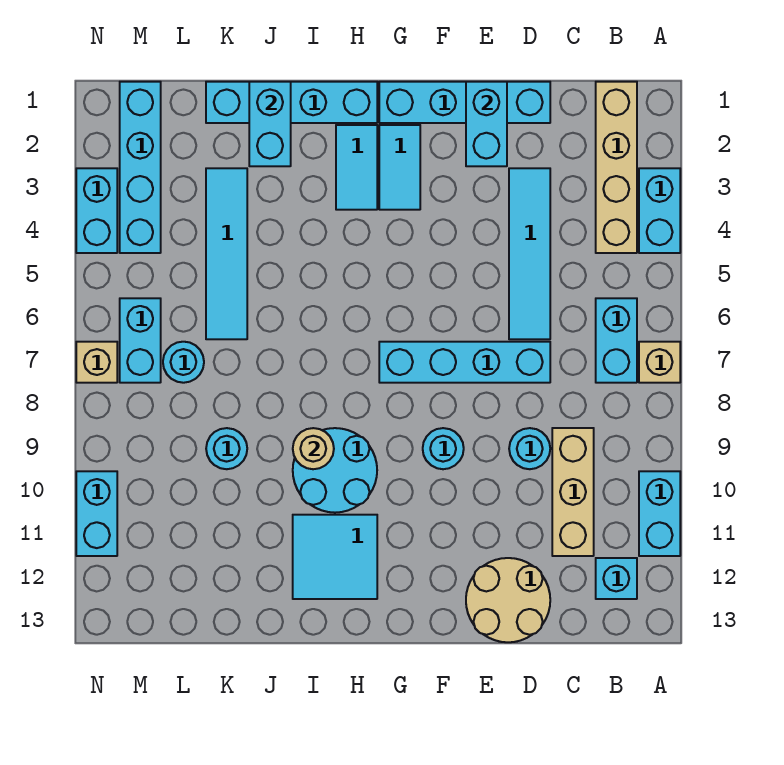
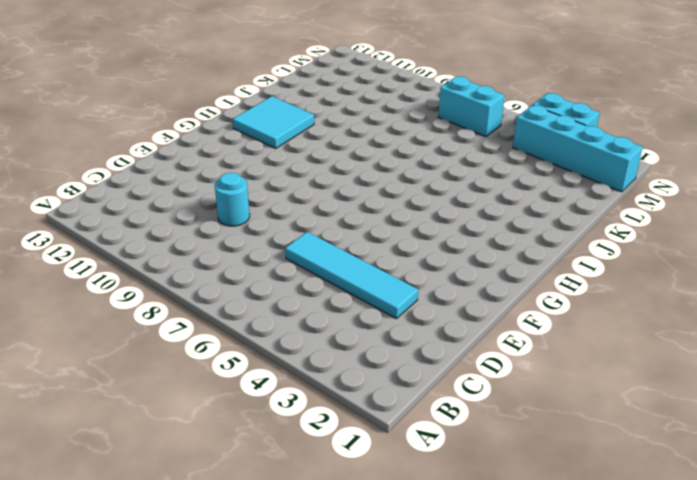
none -> cyan 1x2 brick [639,168,680,253]
none -> tan 1x1 brick [639,342,680,383]
none -> cyan 1x2 brick [639,471,680,556]

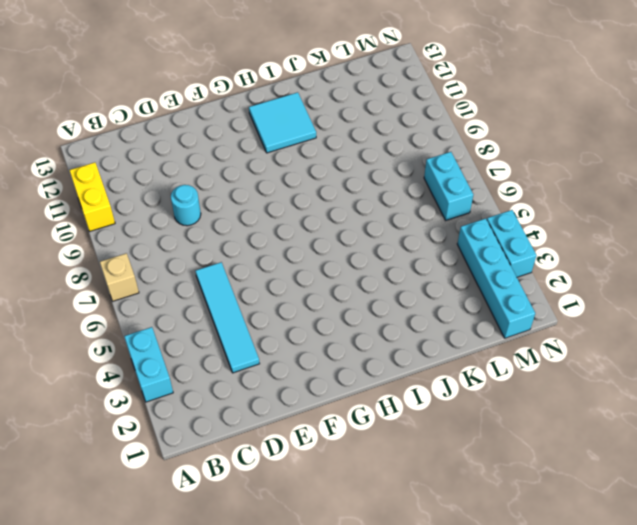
yellow 1x2 brick [70,163,115,232] -> cyan 1x2 brick [639,471,680,556]
none -> tan 1x4 brick [596,82,637,253]
none -> cyan 1x2 brick [596,298,637,383]
none -> cyan 1x1 brick [596,558,637,599]

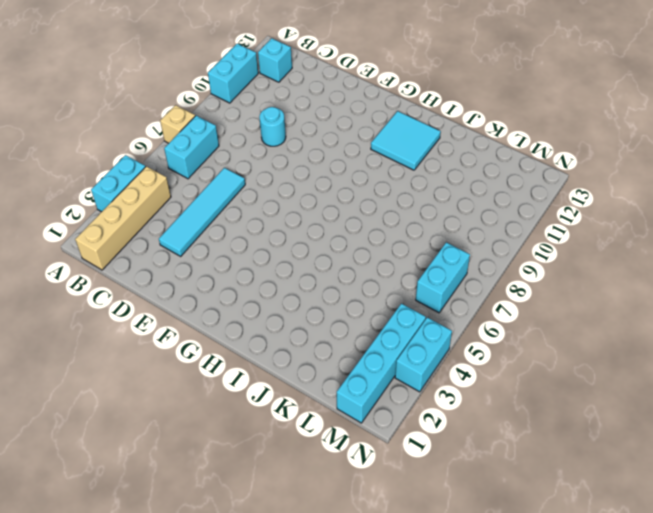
none -> tan 1x3 brick [552,428,594,556]
none -> cyan 1x4 brick [379,82,550,123]
none -> cyan 1x4 brick [379,342,550,383]

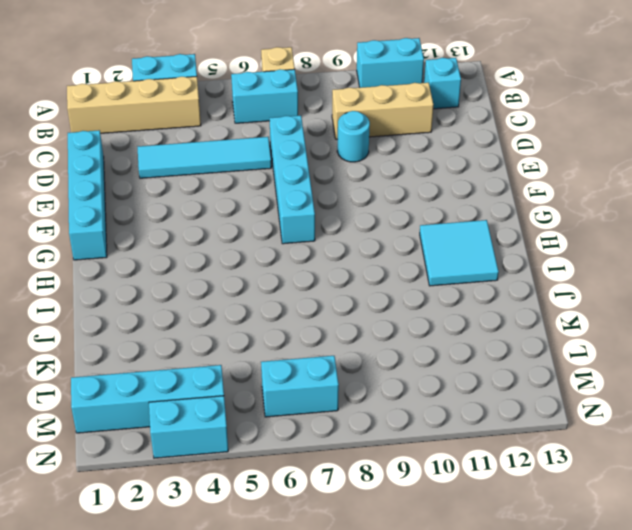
none -> tan 2x2 round brick [466,558,550,642]
none -> cyan 1x1 round brick [423,428,464,469]
none -> cyan 1x2 tile [379,125,420,210]

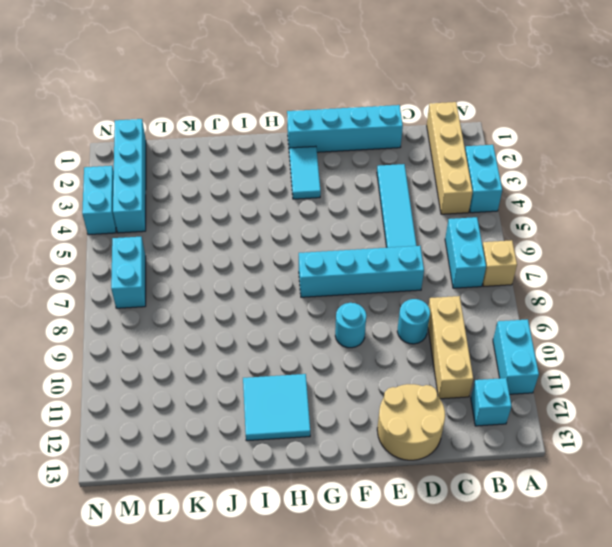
none -> cyan 1x4 brick [206,82,377,123]
none -> cyan 1x2 tile [336,125,377,210]
none -> cyan 2x2 round brick [293,428,377,513]

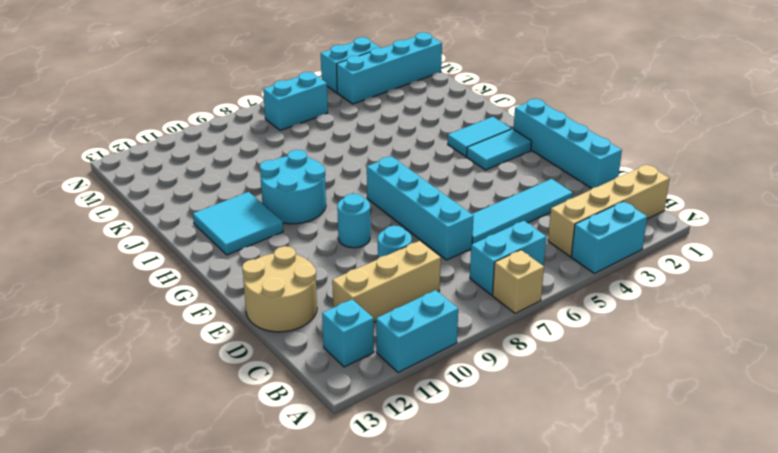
none -> cyan 1x4 brick [206,82,377,123]
none -> cyan 1x4 tile [206,168,247,339]
none -> cyan 1x1 round brick [206,428,247,469]

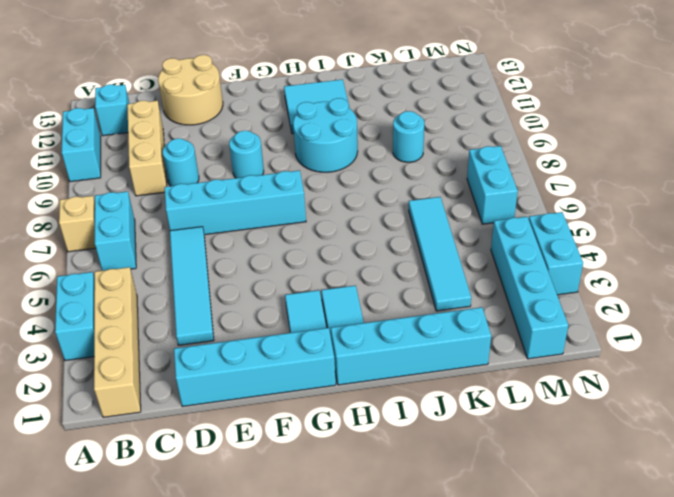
none -> cyan 1x1 round brick [163,342,204,383]
none -> tan 1x1 brick [76,342,117,383]
none -> cyan 1x2 brick [76,471,117,556]

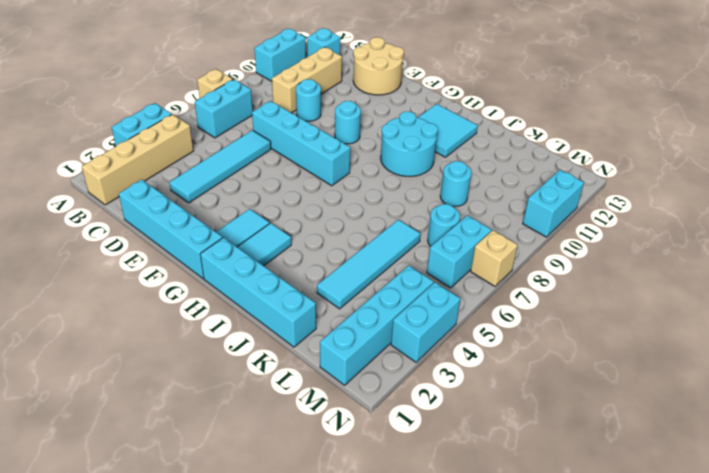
none -> cyan 1x2 brick [466,82,507,166]
none -> tan 1x1 round brick [293,428,334,469]
none -> cyan 1x2 brick [249,82,291,166]

